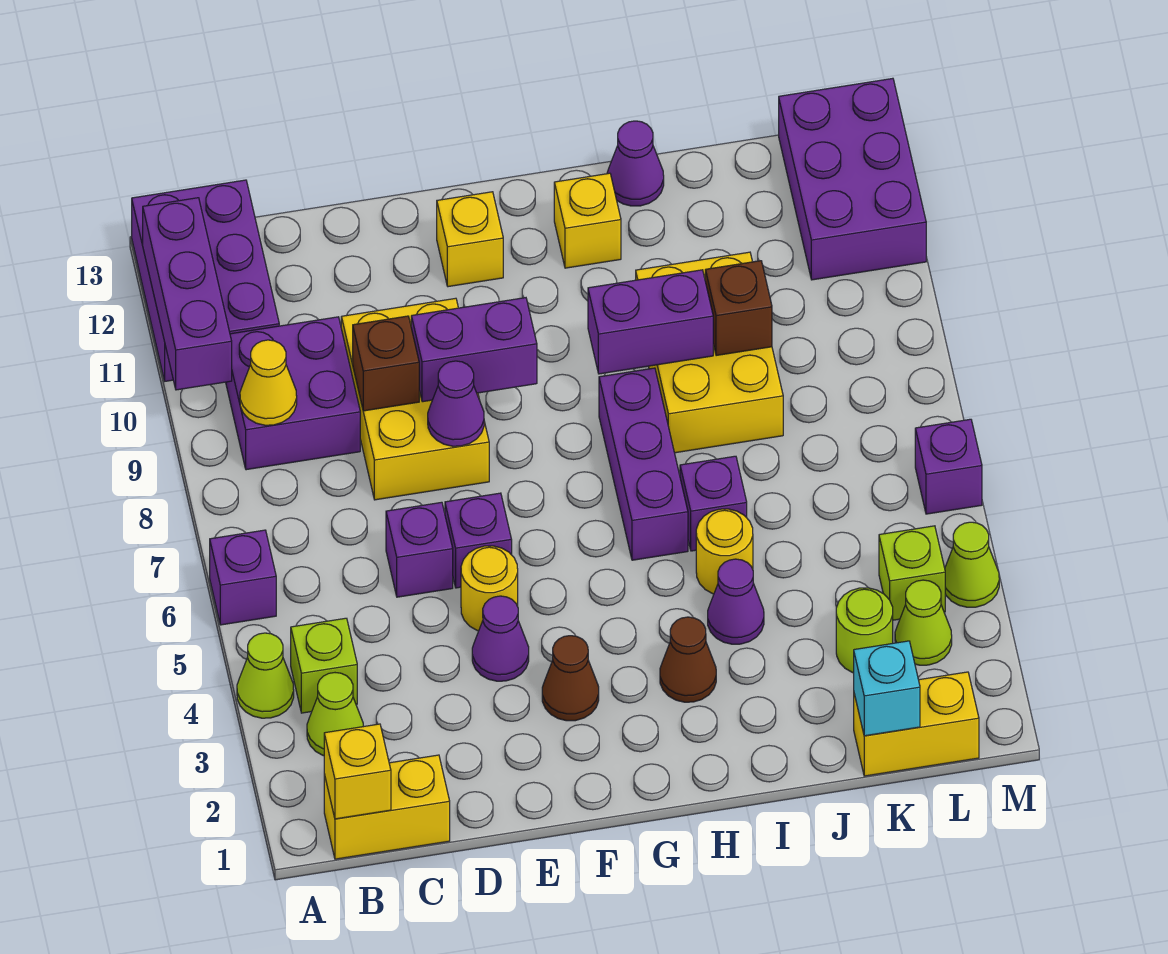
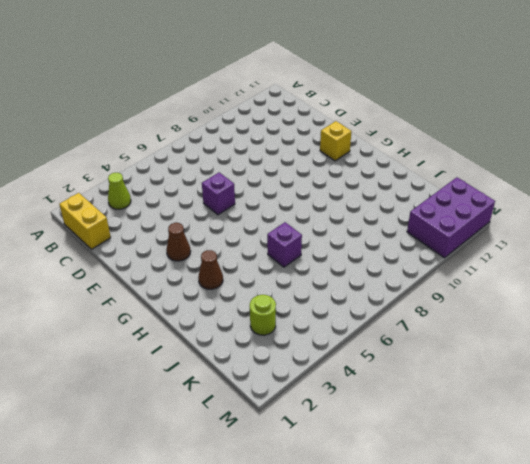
none -> lime 1x1 cone [237,633,294,718]
none -> purple 1x1 brick [210,530,276,625]
none -> purple 2x3 brick [132,180,279,381]
none -> lime 1x1 brick [291,618,357,713]

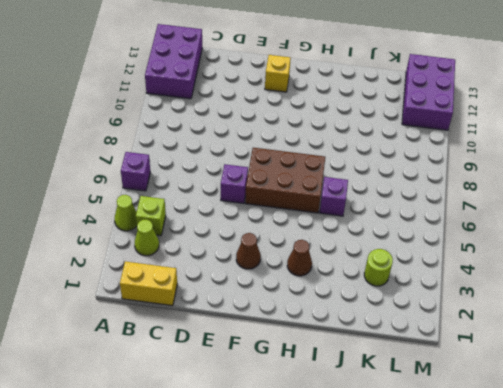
brown 2x3 brick [245,148,325,213] -> purple 1x3 brick [599,368,688,560]
none -> purple 2x2 brick [226,317,360,470]
none -> purple 1x1 brick [386,502,453,597]
none -> yellow 2x3 brick [341,298,489,500]
none -> purple 1x1 cone [472,596,529,681]

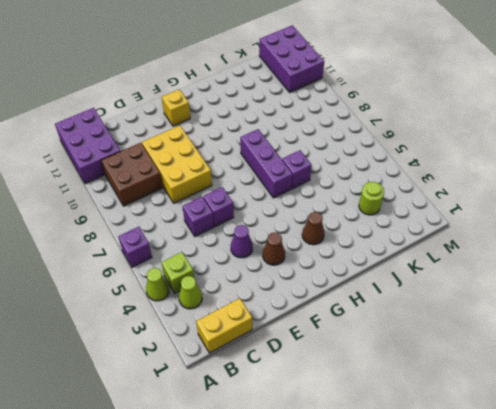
brown 2x2 brick [101,143,163,206] -> purple 2x2 brick [226,317,360,470]
none -> yellow 1x1 round brick [461,546,518,631]
none -> yellow 1x1 brick [554,173,621,268]
none -> purple 1x1 cone [708,559,764,644]
none -> yellow 1x1 round brick [696,509,753,594]

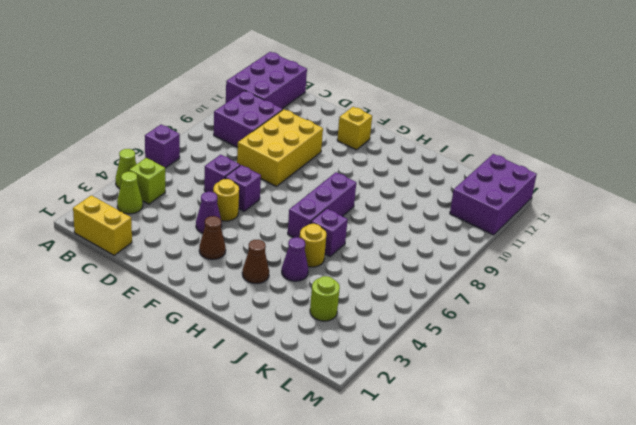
none -> yellow 1x1 brick [554,173,621,268]
none -> yellow 2x3 brick [636,252,783,453]
none -> purple 1x1 cone [607,121,664,206]
none -> yellow 1x2 brick [854,672,979,776]

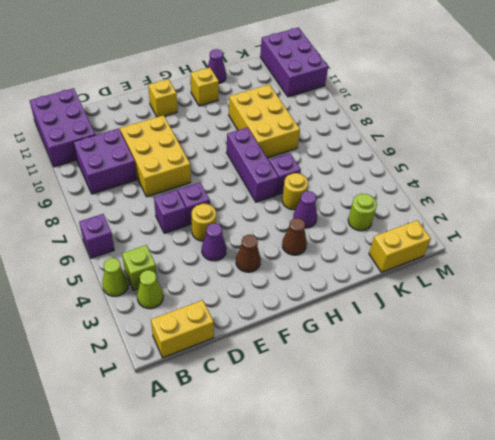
none -> lime 1x1 cone [895,580,952,665]
none -> lime 1x1 brick [879,526,945,620]
none -> lime 1x1 cone [945,522,999,607]
none -> purple 1x1 brick [915,419,982,514]

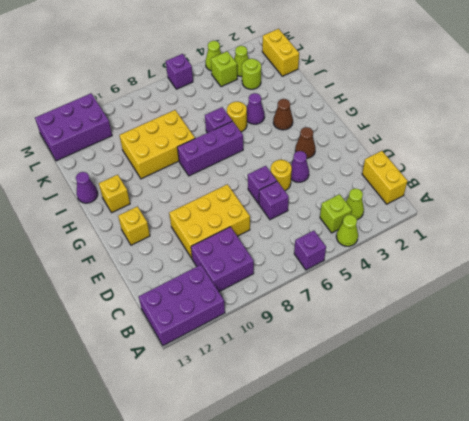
none -> purple 1x3 brick [143,198,232,390]
none -> yellow 1x1 brick [324,724,391,819]
none -> yellow 1x1 cone [240,340,297,425]
none -> brown 1x1 brick [353,316,419,411]

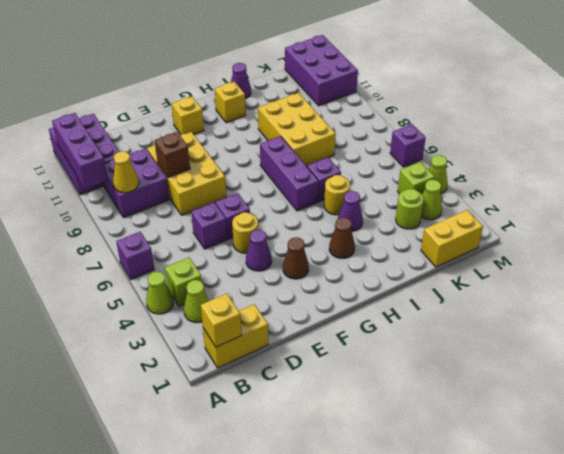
none -> purple 1x1 cone [428,361,484,446]
none -> purple 1x2 brick [411,298,537,402]
none -> purple 1x2 brick [588,270,713,374]
none -> brown 1x1 brick [705,261,772,356]

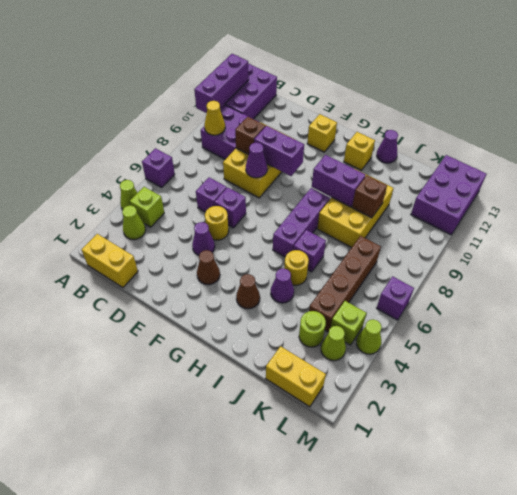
brown 1x4 brick [309,236,381,332] -> none
none -> yellow 1x1 brick [324,724,391,819]
none -> cyan 1x1 brick [854,641,920,736]

